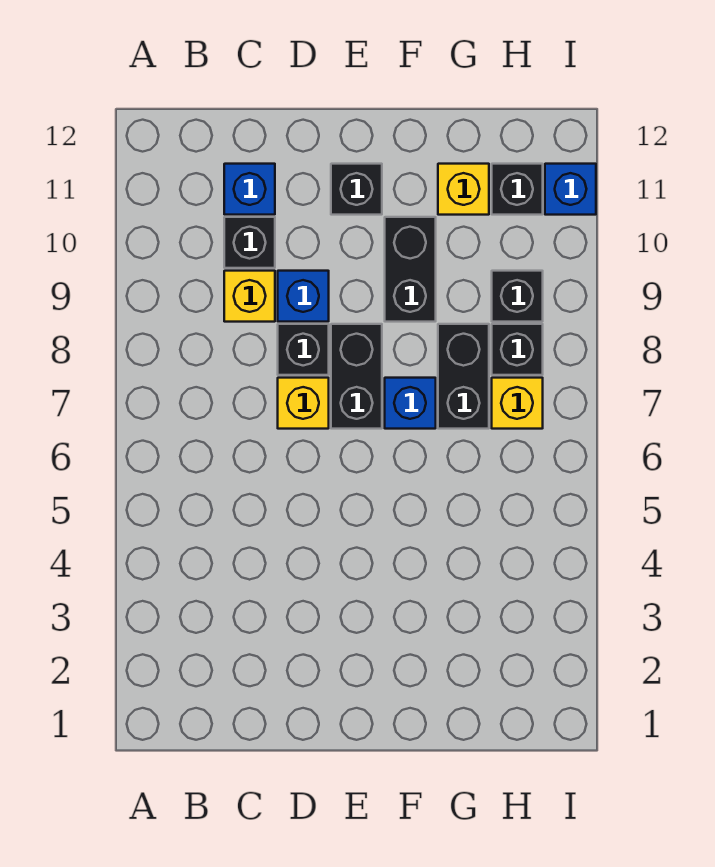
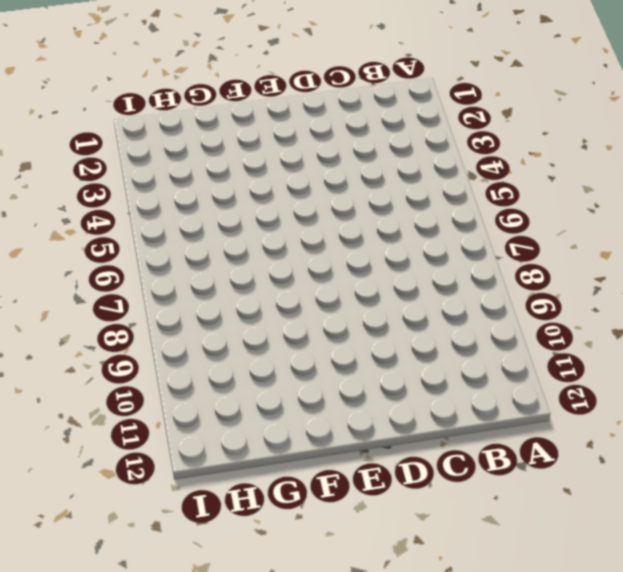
none -> yellow 1x1 brick [224,271,275,322]
none -> black 1x1 brick [224,217,275,268]
none -> blue 1x1 brick [224,164,275,215]

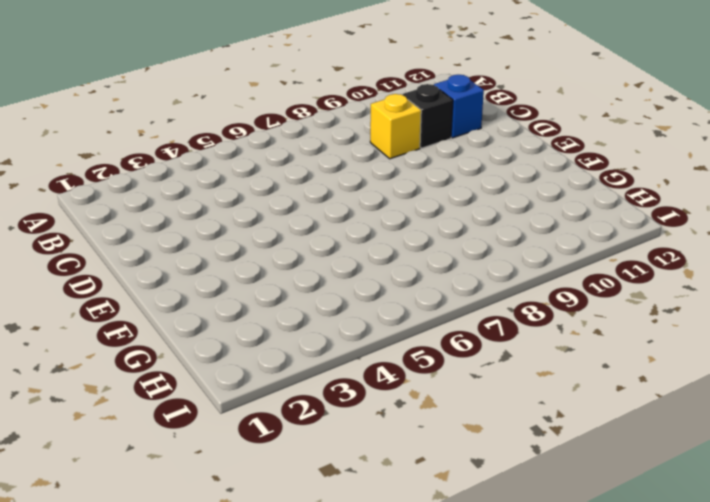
none -> yellow 1x1 brick [278,378,329,429]
none -> black 1x1 brick [278,324,329,375]
none -> blue 1x1 brick [278,271,329,322]

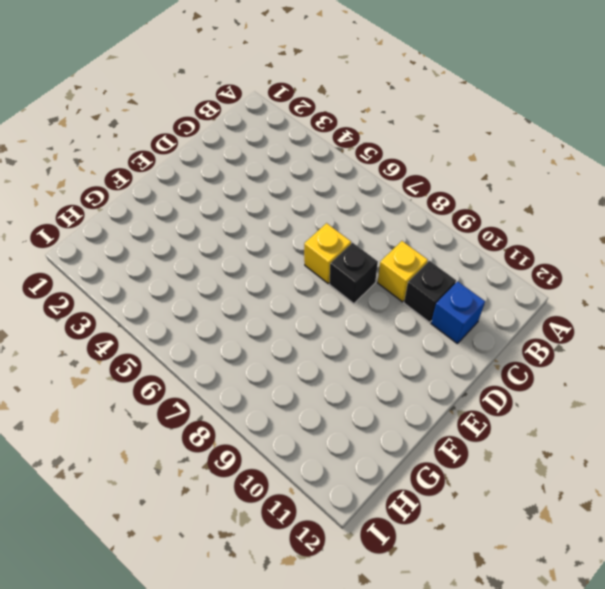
none -> blue 1x1 brick [278,271,329,322]
none -> black 1x2 brick [331,324,382,429]
none -> black 1x1 brick [331,164,382,215]

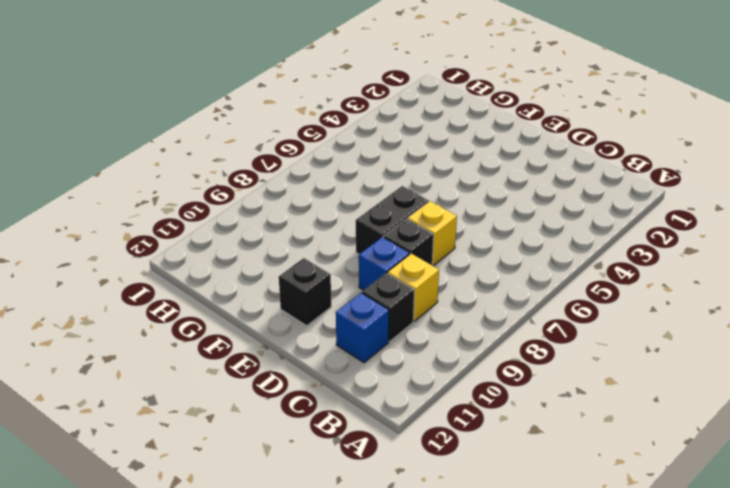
none -> blue 1x1 brick [385,378,436,429]
none -> black 1x2 brick [385,217,436,322]
none -> black 1x2 brick [438,324,489,429]

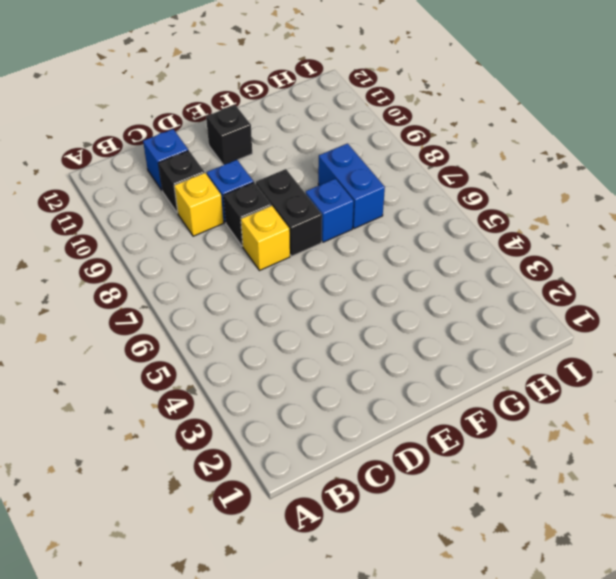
blue 1x2 brick [318,144,385,229] -> black 1x2 brick [438,324,489,429]
none -> black 1x2 brick [385,217,436,322]
none -> yellow 1x1 brick [438,164,489,215]
none -> yellow 1x1 brick [492,378,543,429]

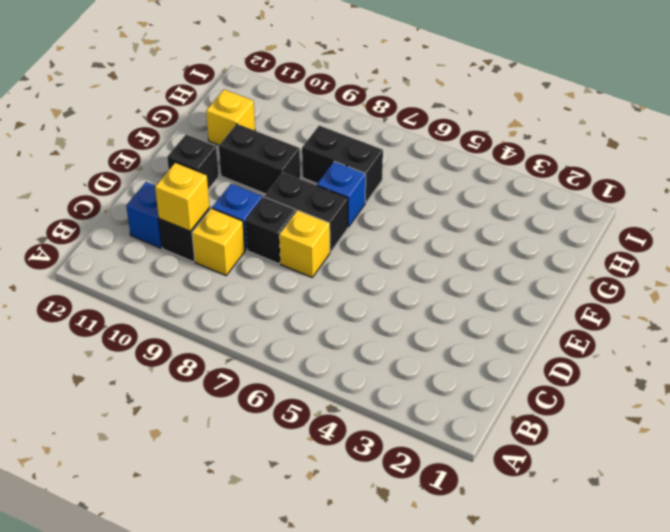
yellow 1x1 brick [155,163,210,231] -> yellow 1x1 brick moved to [492,378,543,429]
none -> black 1x1 brick [492,324,543,375]
none -> black 1x1 brick [492,271,543,322]
none -> black 1x1 brick [492,164,543,215]

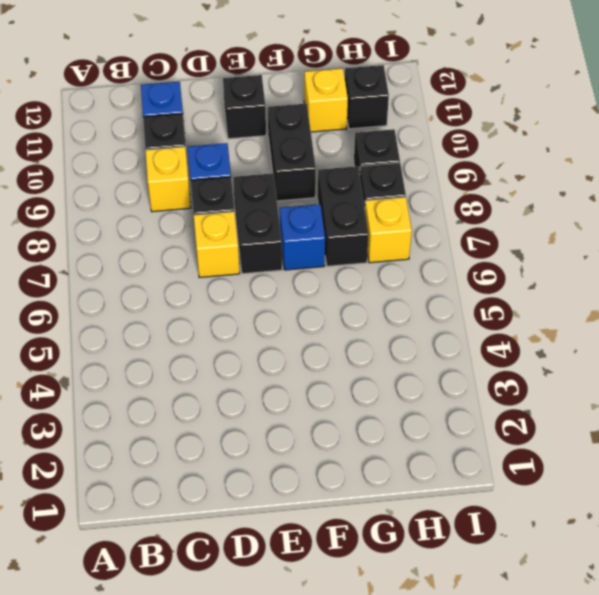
none -> blue 1x1 brick [545,164,596,215]

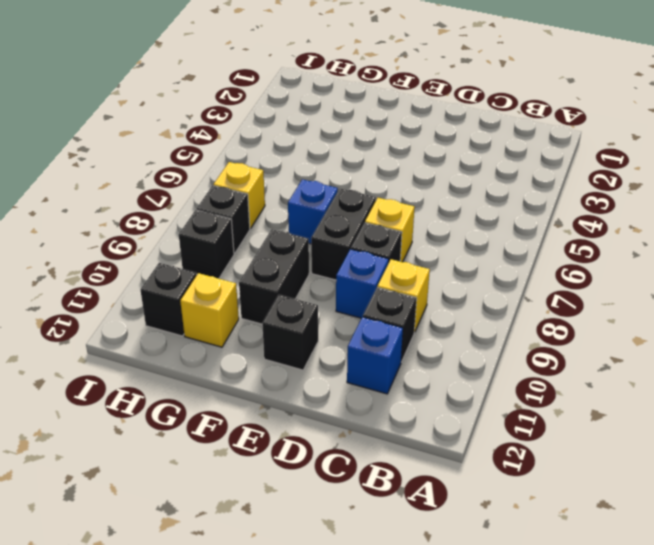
none -> black 1x2 brick [438,324,489,429]
none -> blue 1x1 brick [545,164,596,215]

